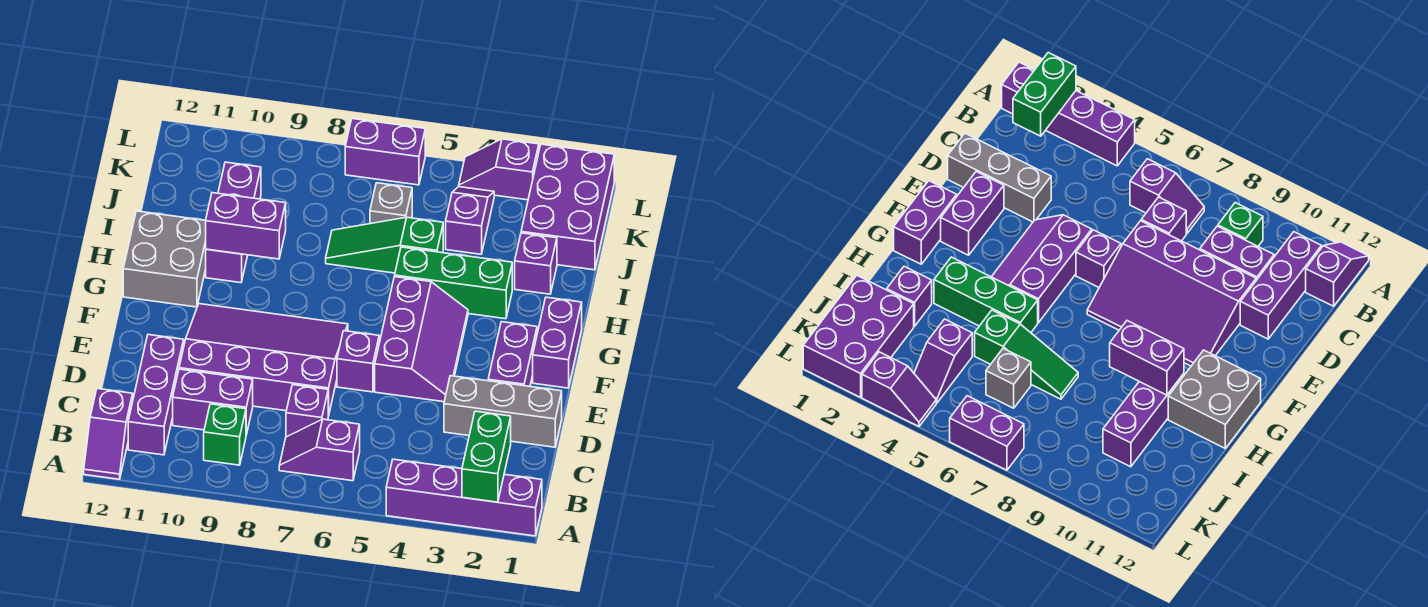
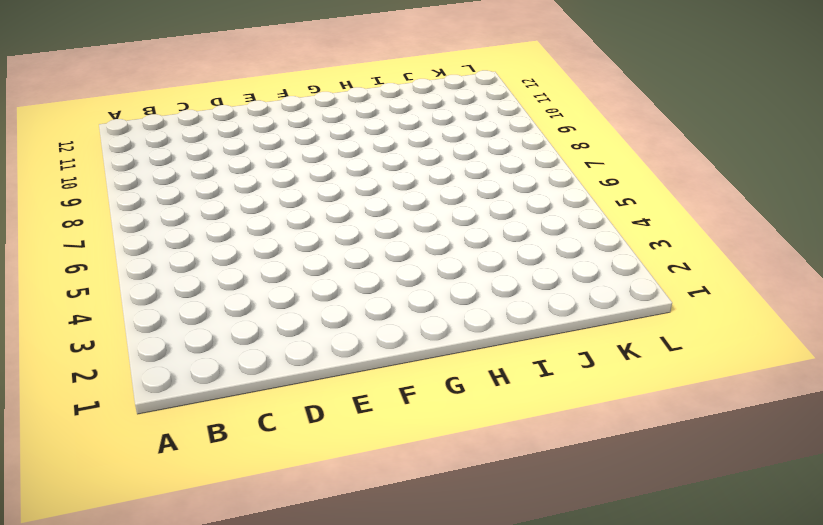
none -> purple 1x4 brick [386,459,542,536]
none -> purple 1x2 slope [84,389,133,479]
none -> purple 1x2 slope [279,419,360,481]

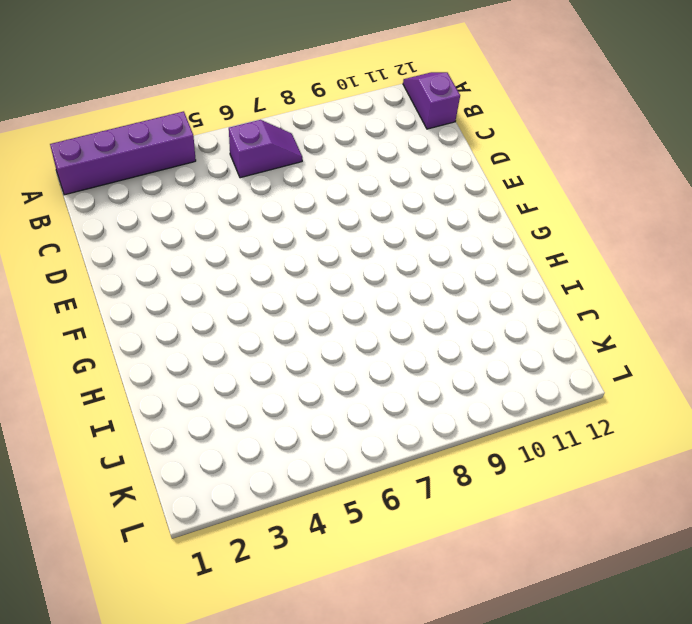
none -> green 1x1 brick [204,404,246,465]
none -> purple 1x3 brick [128,335,184,455]
none -> purple 1x1 brick [286,385,328,437]

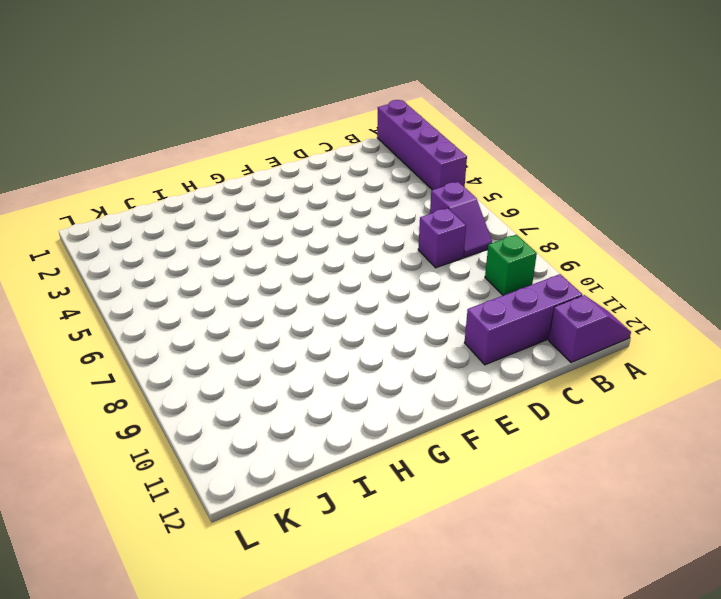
none -> purple 1x2 brick [173,369,253,435]
none -> grey 1x3 brick [444,376,562,447]
none -> purple 3x4 slope [179,304,348,416]

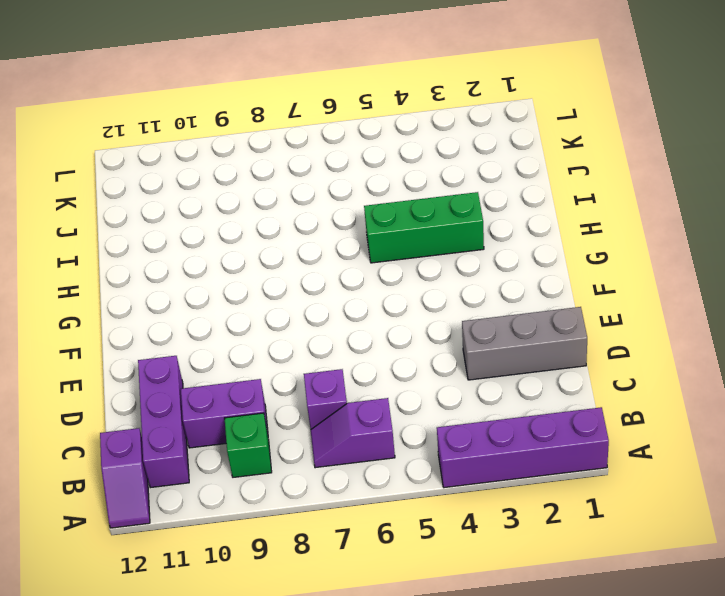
none -> purple 3x4 slope [179,304,348,416]
none -> purple 1x2 brick [488,322,537,386]
none -> purple 2x3 slope [375,277,468,402]

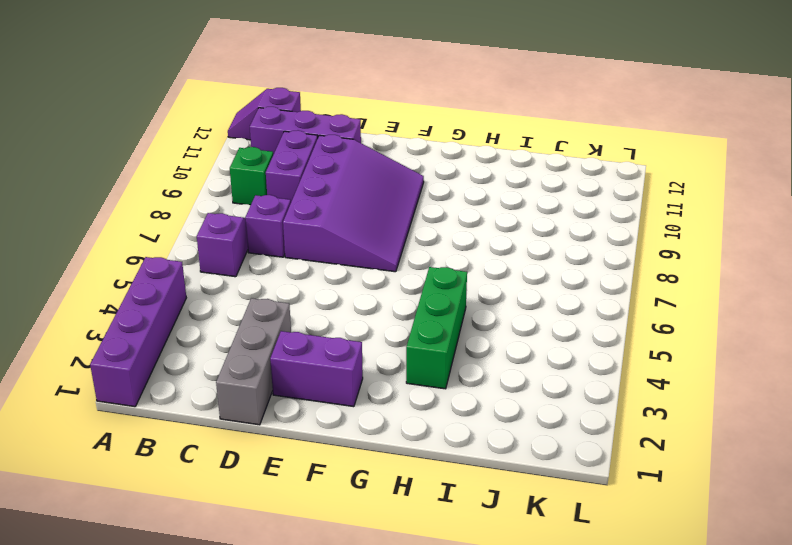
none -> purple 2x3 slope [375,277,468,402]
none -> purple 1x1 brick [337,331,379,392]
none -> purple 1x2 brick [533,297,582,388]

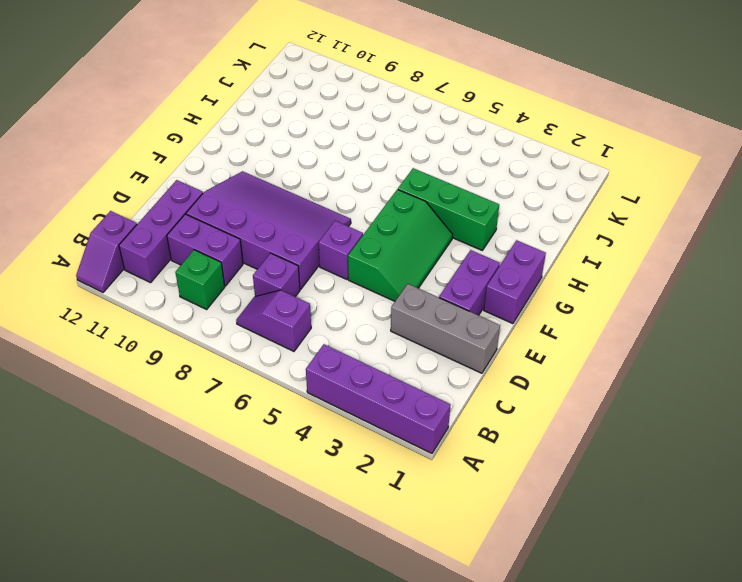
green 2x3 slope [348,189,453,301] -> purple 2x3 slope [375,277,468,402]
none -> grey 2x2 brick [123,211,206,307]
none -> purple 1x3 brick [206,162,261,283]
none -> purple 1x1 brick [515,233,557,294]

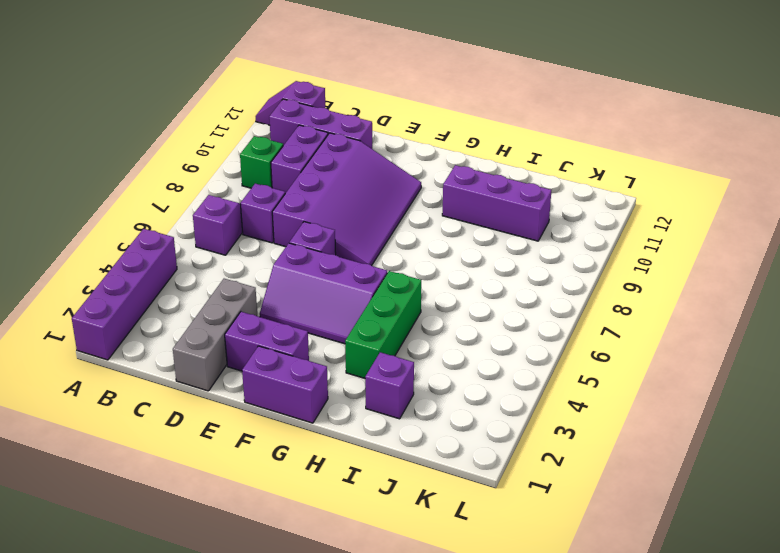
none -> grey 2x2 brick [123,211,206,307]
none -> green 1x3 slope [326,217,443,273]
none -> purple 2x3 brick [521,144,614,270]

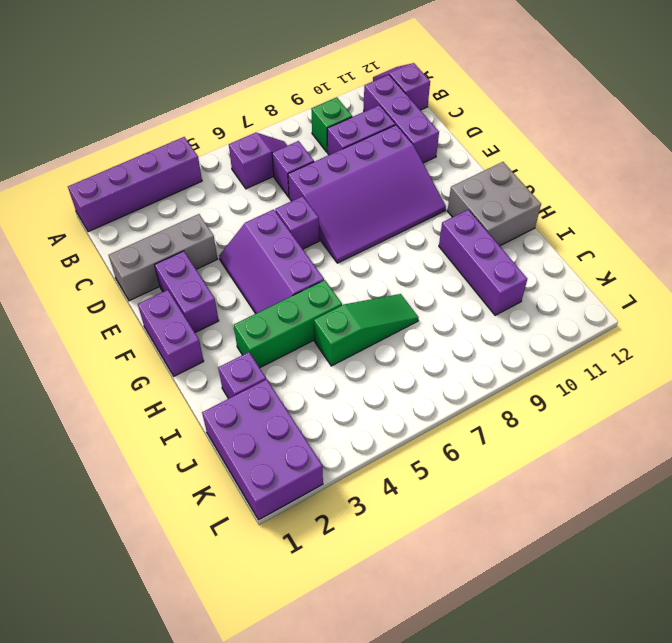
none -> purple 1x2 slope [446,187,494,254]
none -> grey 1x1 brick [370,183,412,224]
none -> purple 1x2 slope [459,139,539,200]

